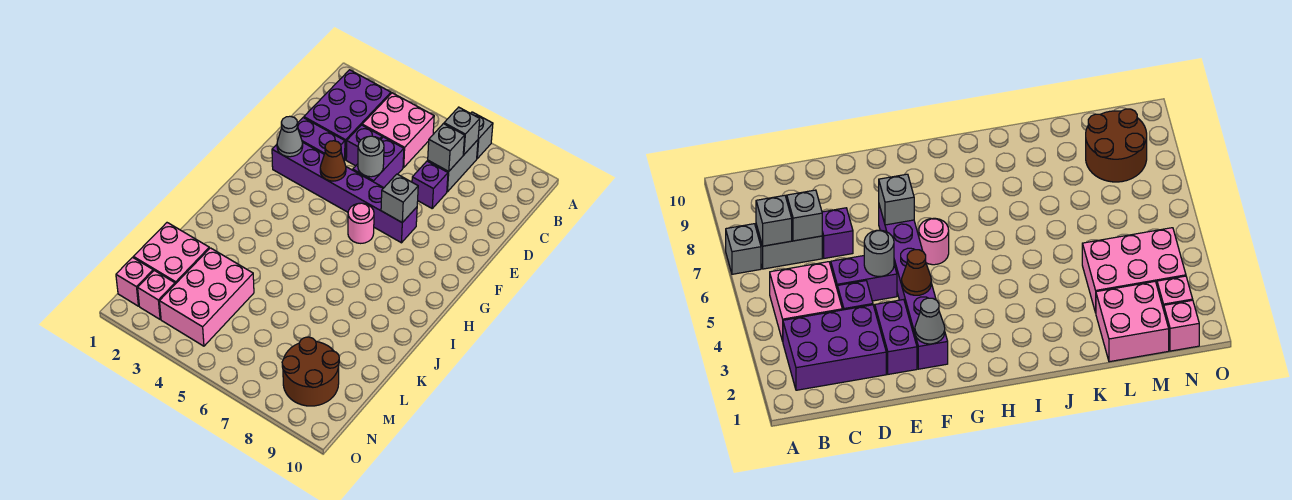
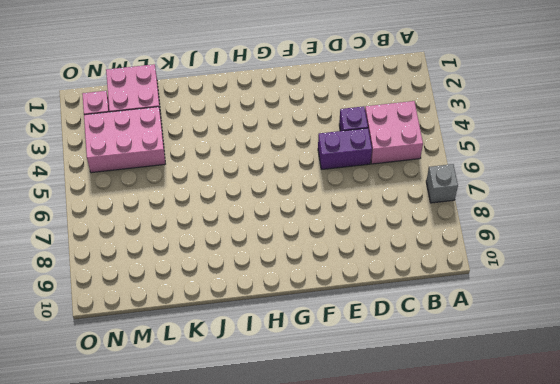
none -> purple 2x3 brick [304,70,391,160]
none -> grey 1x2 brick [428,140,478,192]
none -> purple 1x1 brick [412,161,448,208]

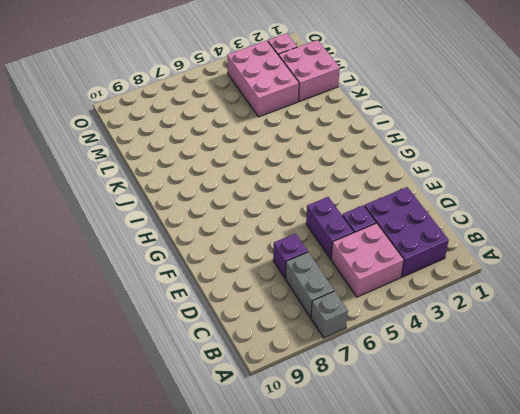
none -> purple 1x2 brick [297,118,345,161]
none -> purple 1x6 brick [272,142,417,243]
none -> pink 1x1 round brick [348,203,374,243]

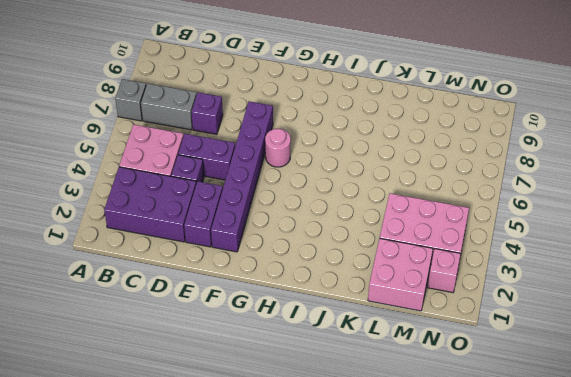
none -> brown 2x2 round brick [282,337,339,406]
none -> pink 1x1 brick [116,257,153,306]
none -> grey 1x1 brick [444,107,480,155]

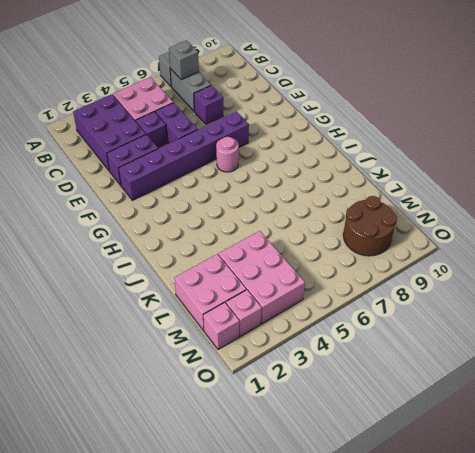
none -> grey 1x1 brick [428,124,465,171]
none -> grey 1x1 round brick [358,136,384,177]
none -> grey 1x1 cone [277,116,303,157]

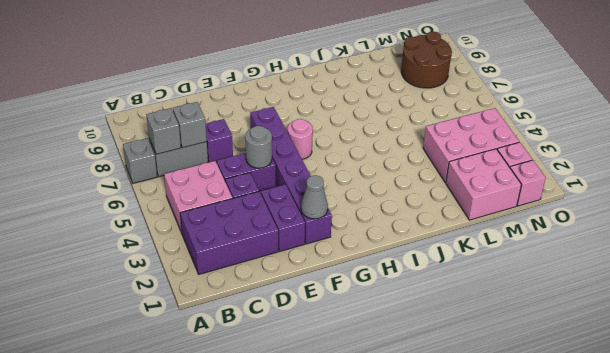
none -> brown 1x1 cone [320,141,346,181]
none -> grey 1x1 brick [381,174,418,223]

